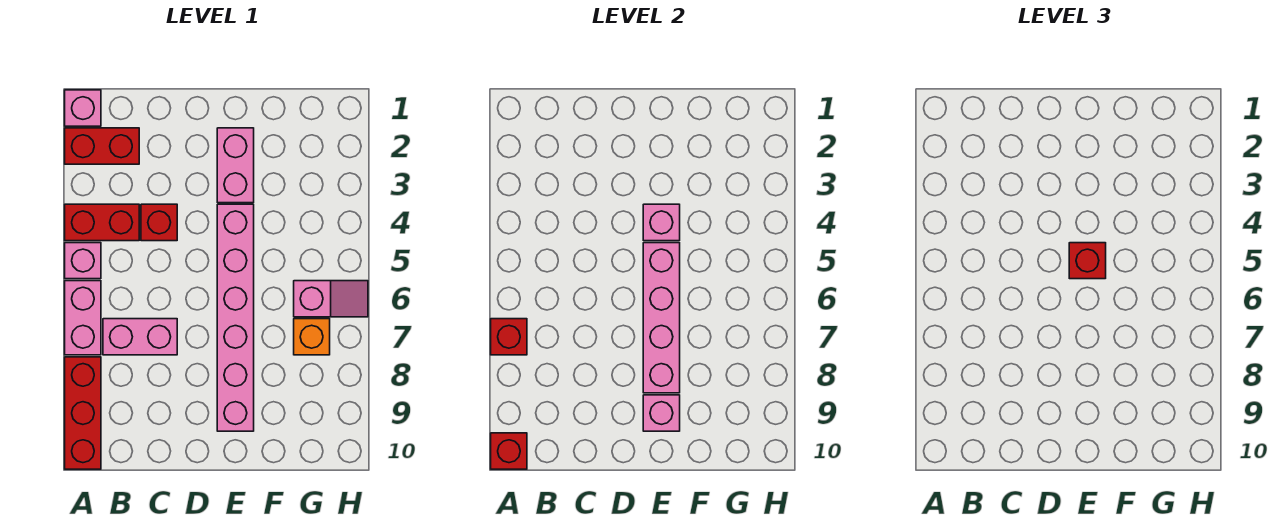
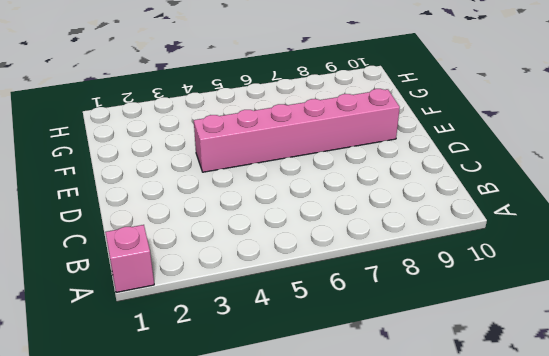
none -> red 1x2 brick [65,128,139,164]
none -> red 1x2 brick [65,204,139,241]
none -> pink 1x1 brick [65,243,101,279]

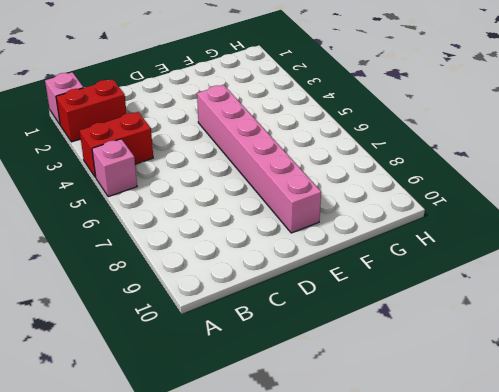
none -> pink 1x2 brick [65,281,101,355]
none -> red 1x3 brick [65,357,101,469]
none -> pink 1x2 brick [103,319,177,355]

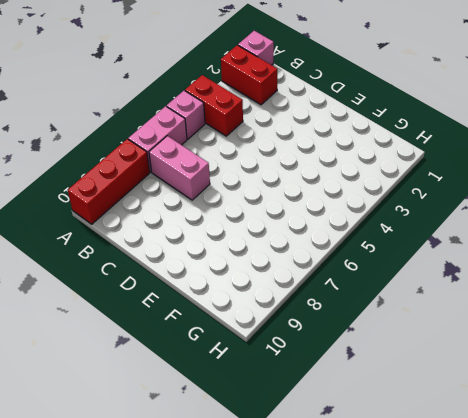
none -> red 1x1 brick [141,204,177,241]
none -> pink 1x2 brick [217,128,254,203]
none -> pink 1x6 brick [217,204,254,431]

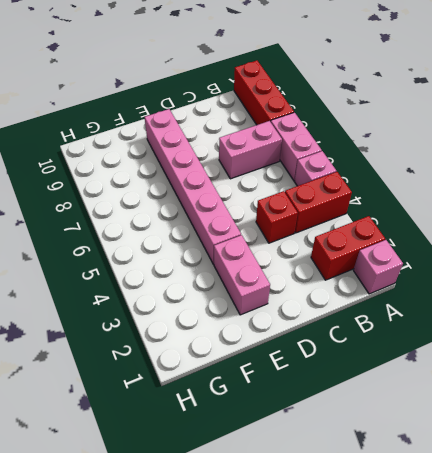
none -> pink 1x2 slope [294,281,368,317]
none -> orange 1x1 brick [294,319,330,355]
none -> red 1x1 brick [491,319,527,355]

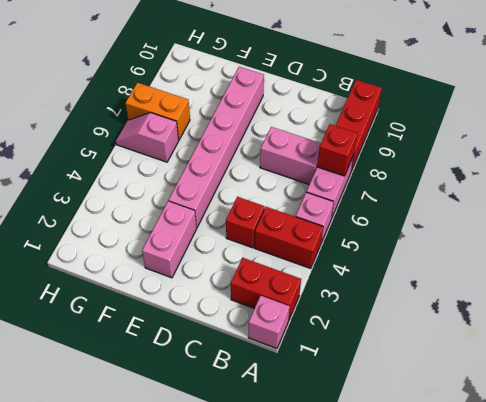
orange 1x2 brick [125,83,190,140] -> orange 1x1 brick [294,319,330,355]
none -> red 1x1 brick [491,433,527,469]
none -> pink 1x1 brick [643,204,680,241]
none -> pink 1x4 brick [643,243,680,393]

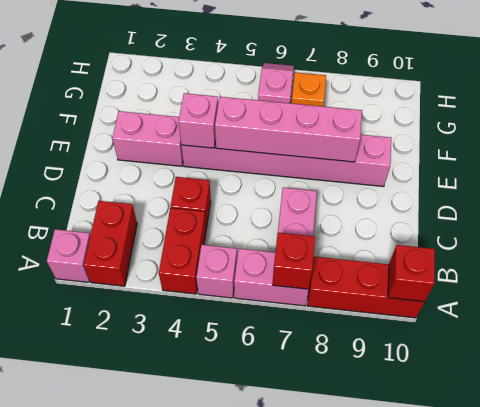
none -> pink 1x1 brick [643,395,680,431]
none -> red 1x1 brick [1069,243,1106,279]

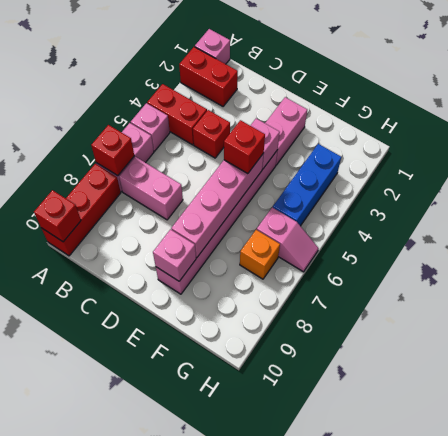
blue 1x3 brick [273,144,341,226] -> none

